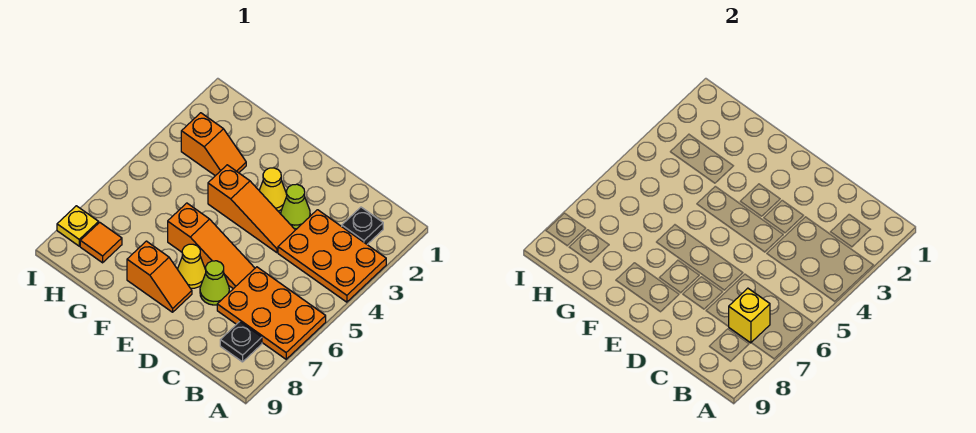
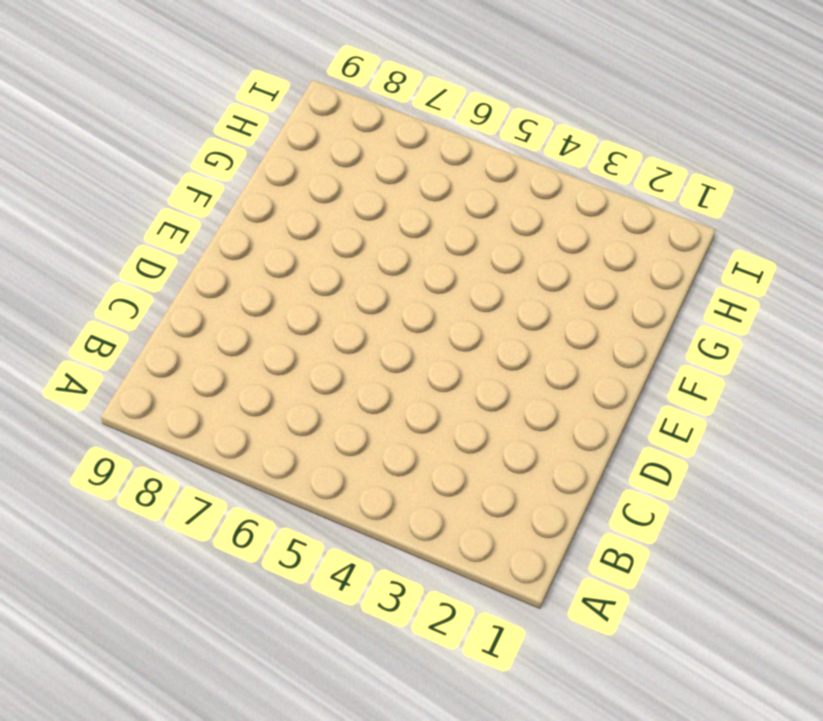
none -> orange 2x3 plate [278,210,386,302]
none -> orange 2x3 plate [217,267,326,359]
none -> black 1x1 plate [342,207,383,244]

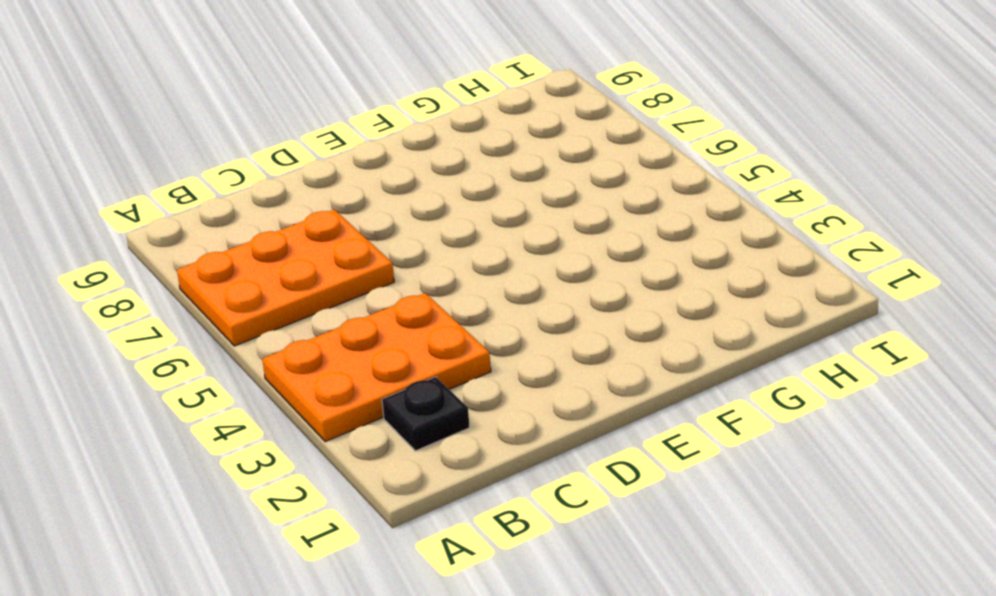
none -> black 1x1 plate [220,322,262,362]
none -> lime 1x1 cone [281,184,310,229]
none -> orange 1x3 slope [208,165,295,253]

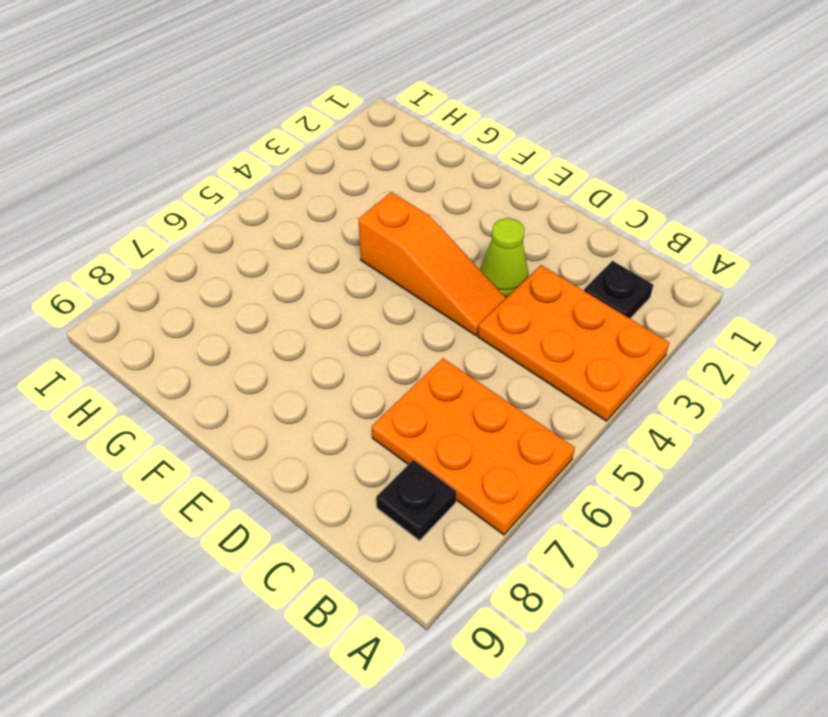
none -> orange 1x3 slope [168,203,255,289]
none -> lime 1x1 cone [200,261,229,305]
none -> yellow 1x1 cone [259,168,287,211]

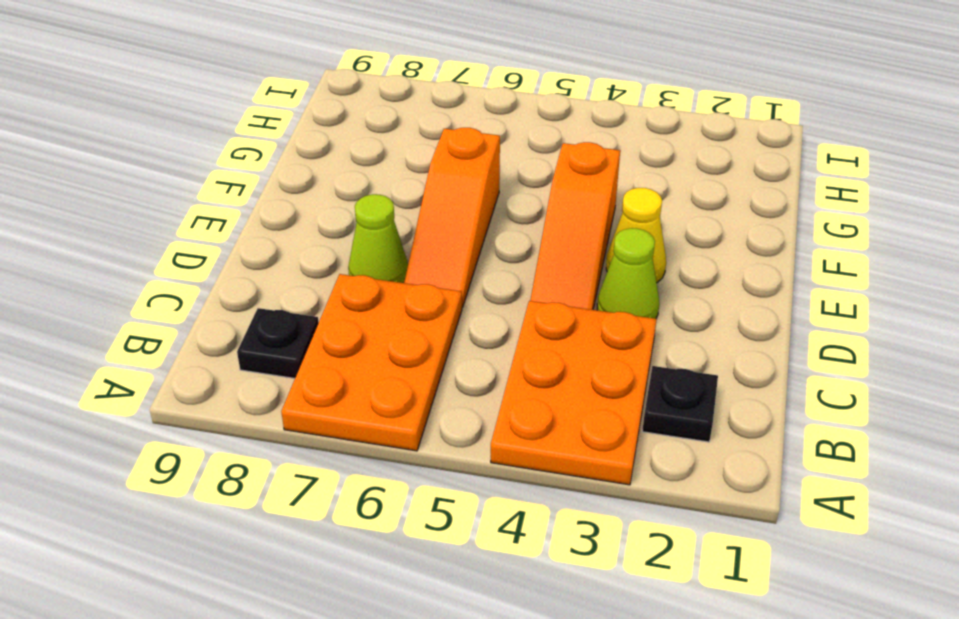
none -> yellow 1x1 cone [178,244,206,288]
none -> orange 1x2 slope [127,241,192,312]
none -> orange 1x2 slope [181,113,246,176]

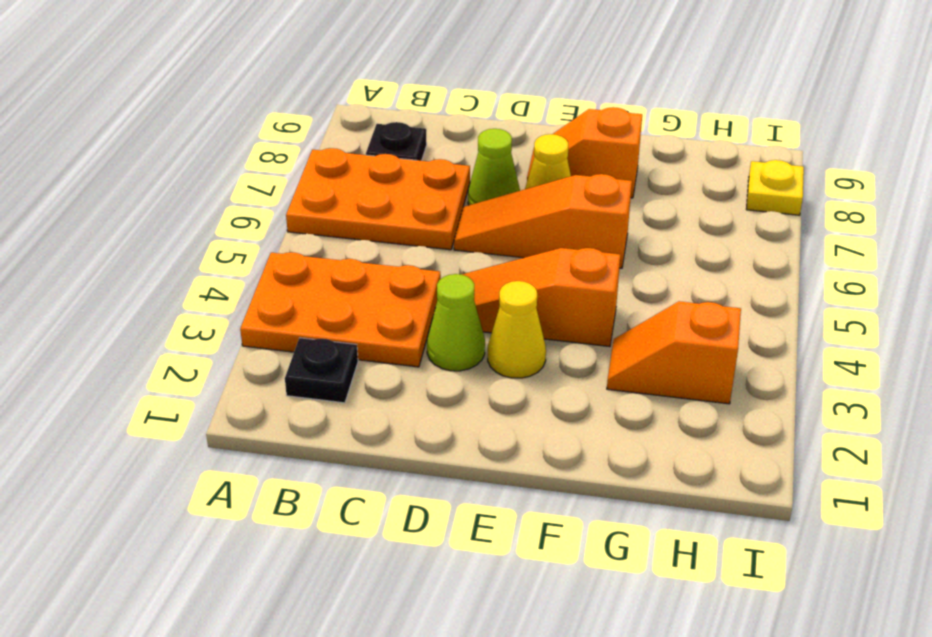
none -> orange 1x1 tile [80,222,122,263]
none -> yellow 1x1 brick [729,288,770,343]

